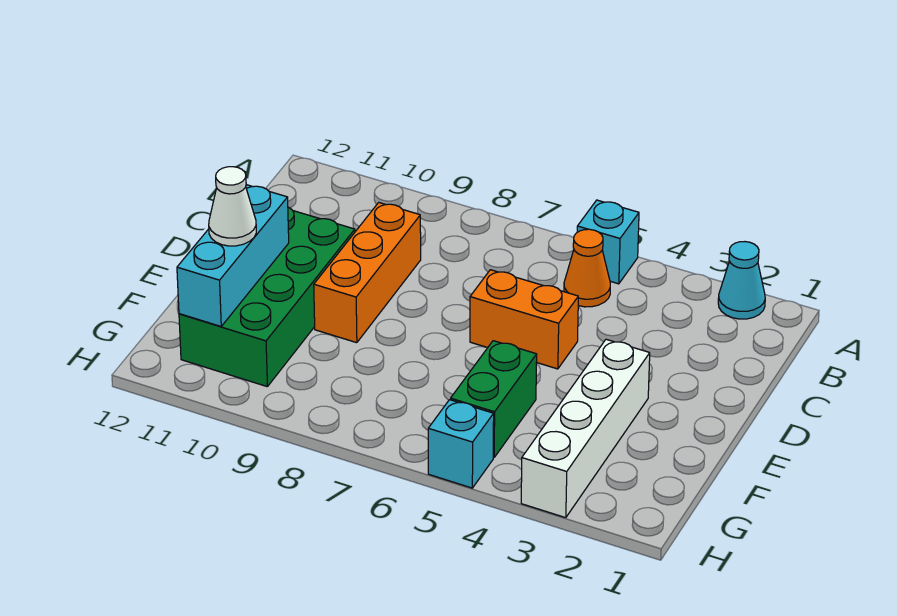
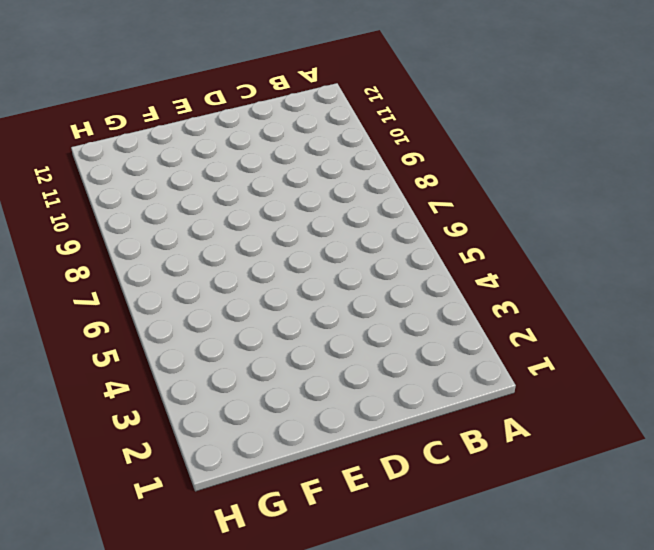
none -> cyan 1x1 cone [718,242,765,319]
none -> cyan 1x1 brick [577,200,639,284]

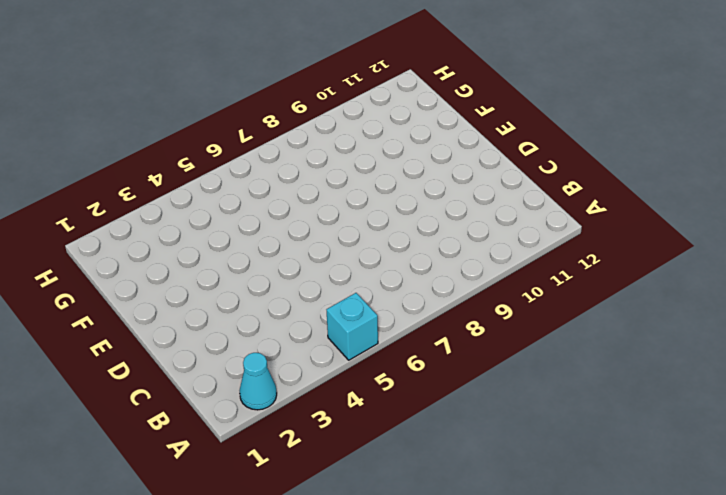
none -> orange 1x1 cone [564,229,610,307]
none -> orange 1x3 brick [314,203,421,343]

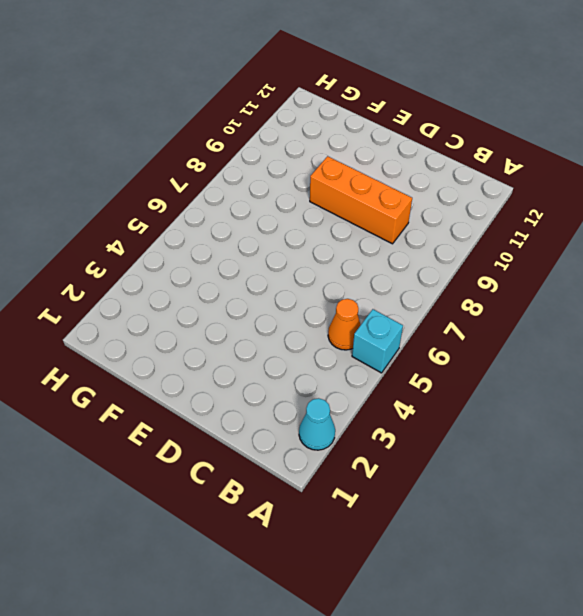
none -> orange 1x2 brick [470,270,578,369]
none -> green 2x4 brick [179,207,355,386]

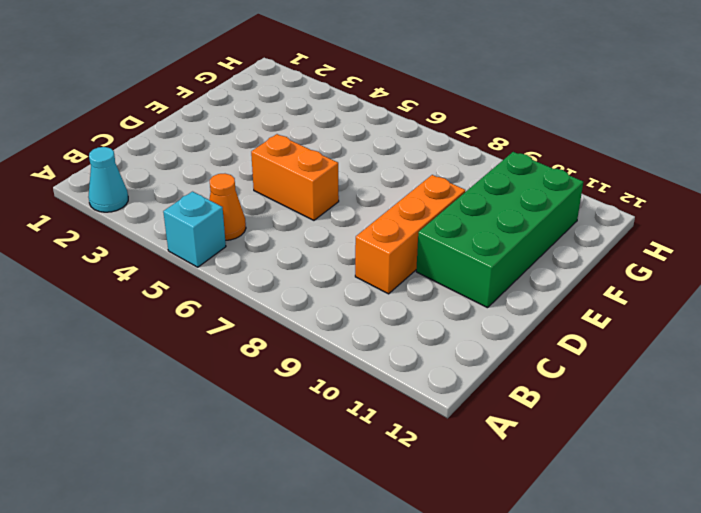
none -> white 1x4 brick [521,339,650,518]
none -> green 1x2 brick [451,341,537,458]

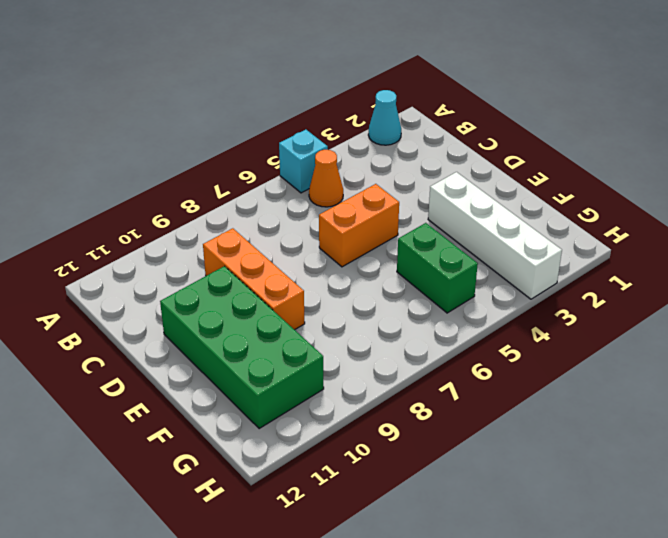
none -> cyan 1x1 brick [428,400,494,488]
none -> cyan 1x3 brick [177,185,289,326]

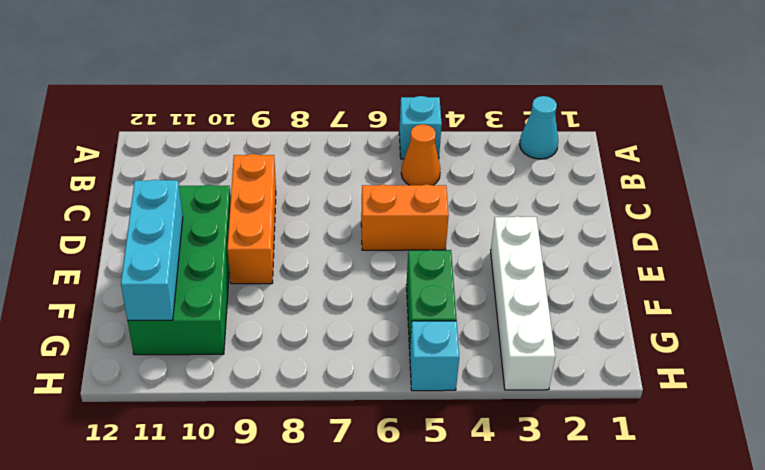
none -> white 1x1 cone [209,167,256,246]

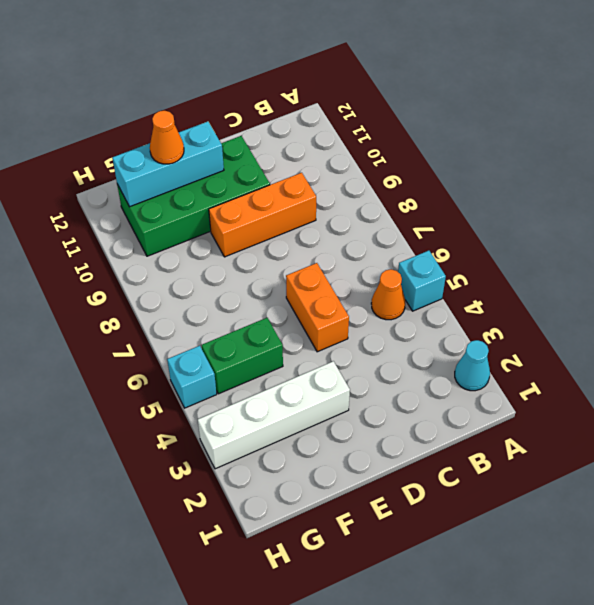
orange 1x1 cone [150,111,184,164] -> white 1x1 cone [209,167,256,246]

